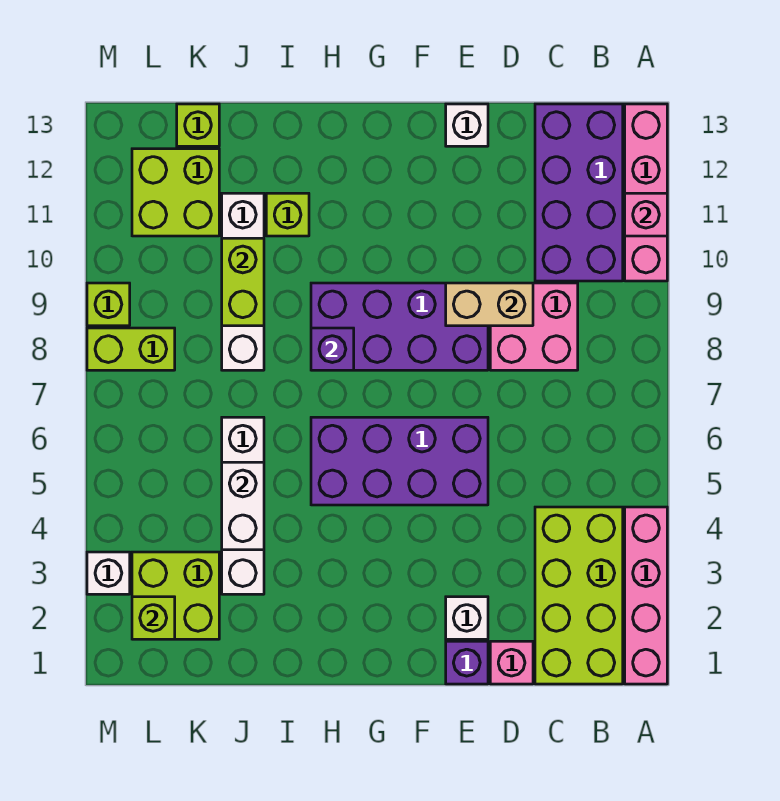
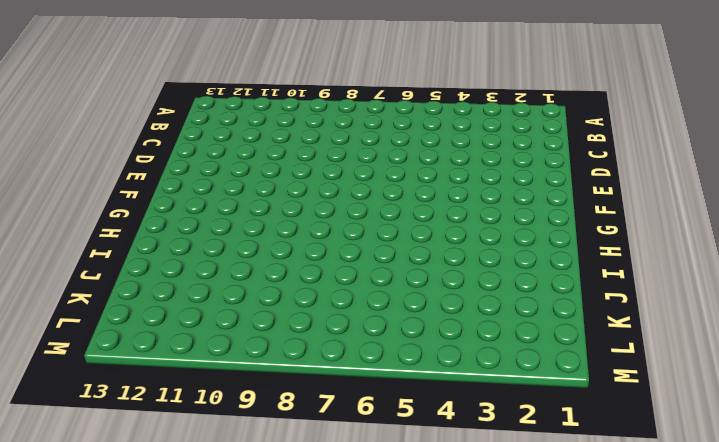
none -> pink 1x4 brick [625,507,667,684]
none -> pink 1x4 brick [625,104,667,281]
none -> lime 2x4 brick [535,507,623,684]

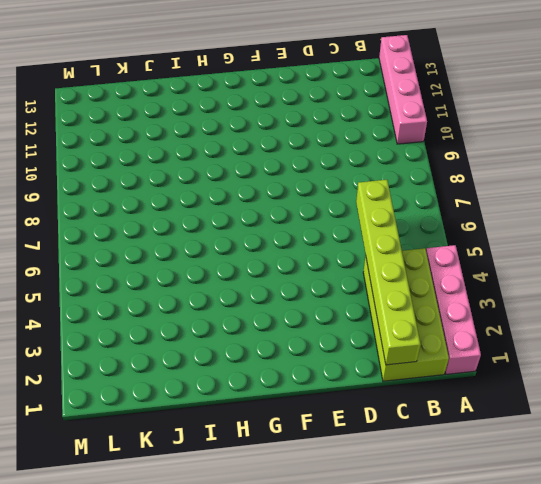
lime 1x6 brick [356,180,420,365] -> none
none -> purple 2x4 brick [535,104,623,281]
none -> pink 2x2 brick [490,283,578,370]
none -> pink 1x1 brick [490,641,533,684]

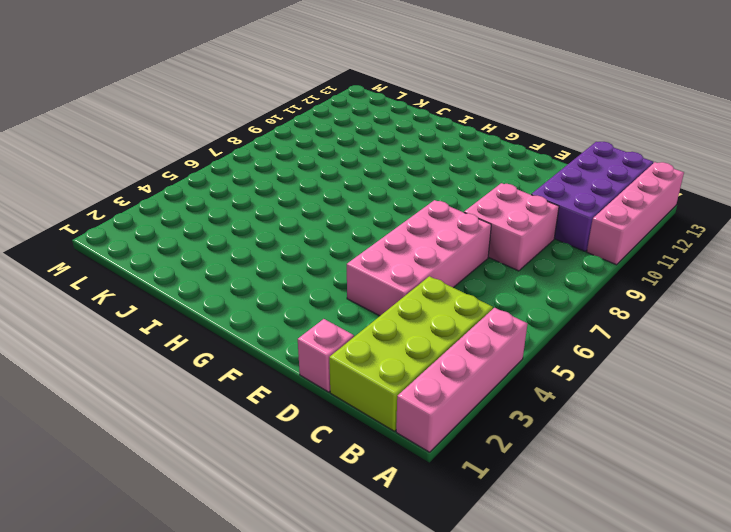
pink 2x4 brick [347,200,491,316] -> purple 2x4 brick [311,417,488,505]
none -> purple 1x1 brick [446,641,488,684]
none -> white 1x1 brick [446,597,488,639]
none -> purple 2x4 brick [311,283,488,370]

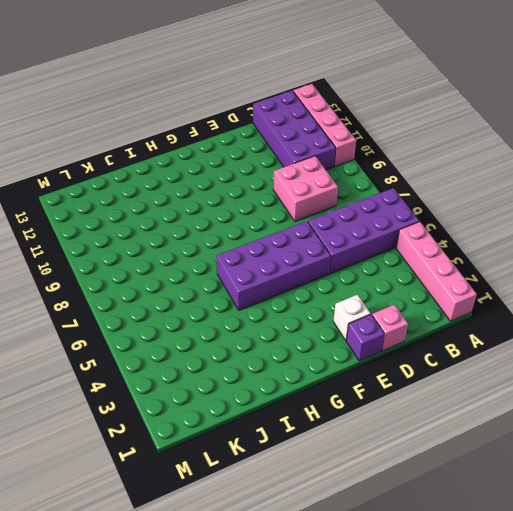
purple 2x4 brick [308,188,419,274] -> purple 2x4 brick moved to [311,283,488,370]
none -> lime 2x4 brick [535,507,623,684]
none -> white 1x1 brick [446,104,488,146]
none -> lime 1x1 brick [266,193,309,236]

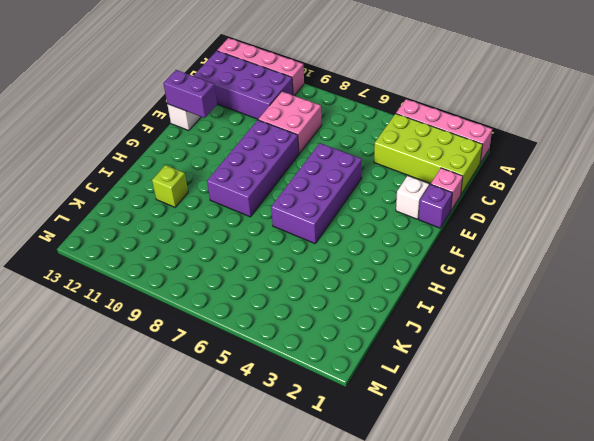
purple 1x2 brick [163,70,217,118] -> none
none -> white 1x4 brick [222,417,264,594]
none -> white 1x4 brick [222,193,264,370]
none -> lime 2x2 brick [132,552,219,639]

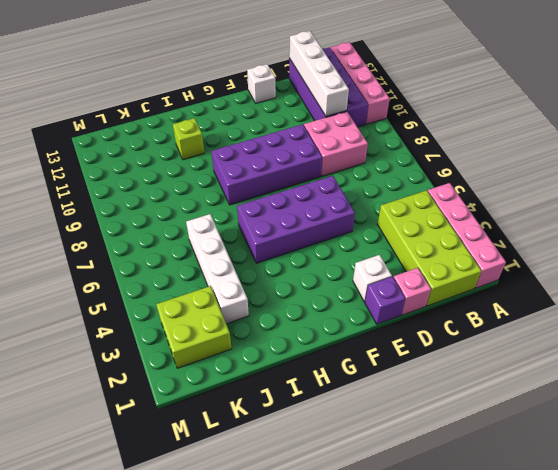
white 1x4 brick [289,31,349,116] -> white 1x4 brick moved to [222,193,264,370]
none -> lime 2x2 brick [132,149,219,236]
none -> lime 1x1 brick [177,104,219,146]
none -> lime 1x2 brick [87,328,175,370]

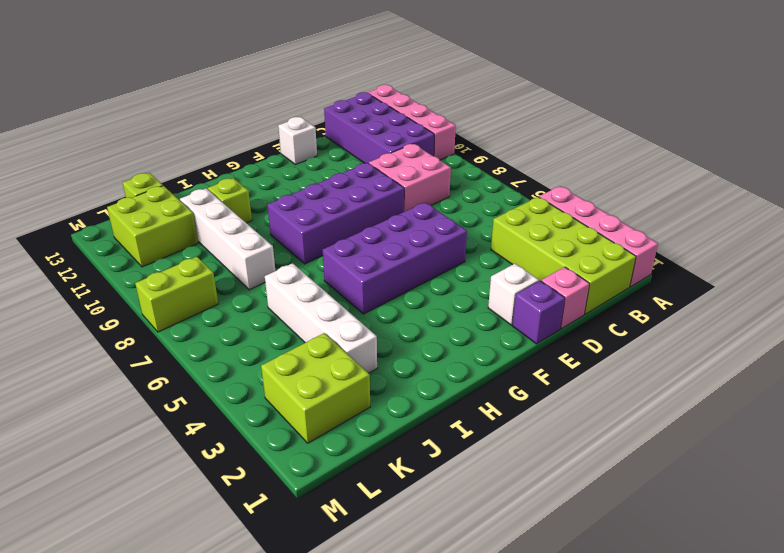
none -> white 1x1 brick [87,552,130,594]
none -> lime 1x1 brick [87,283,130,326]
none -> pink 1x1 brick [625,193,667,236]

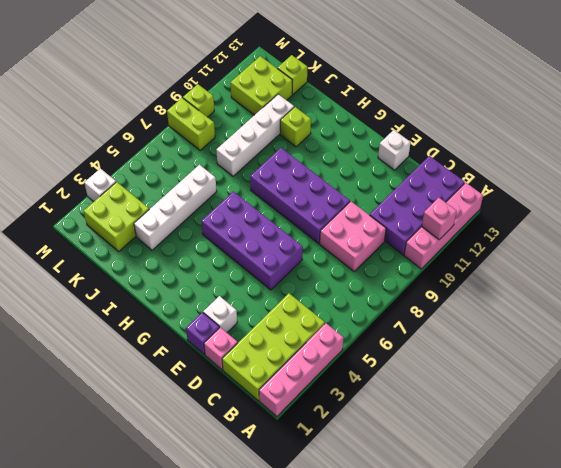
none -> tan 1x2 brick [446,283,533,326]
none -> purple 1x1 brick [311,328,354,370]
none -> white 1x2 brick [222,462,264,550]

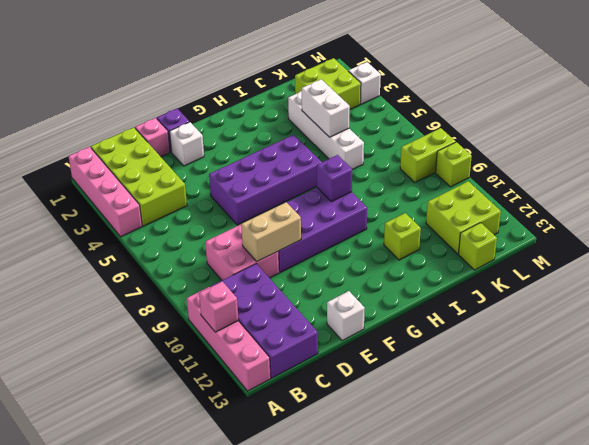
none -> white 1x4 brick [222,193,264,370]
none -> lime 1x2 brick [222,238,264,326]
none -> lime 1x1 brick [132,597,175,639]

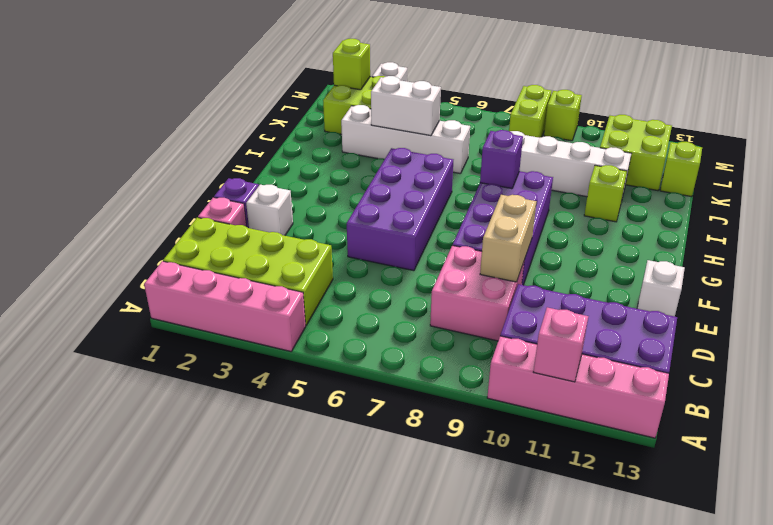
none -> lime 1x2 brick [222,238,264,326]

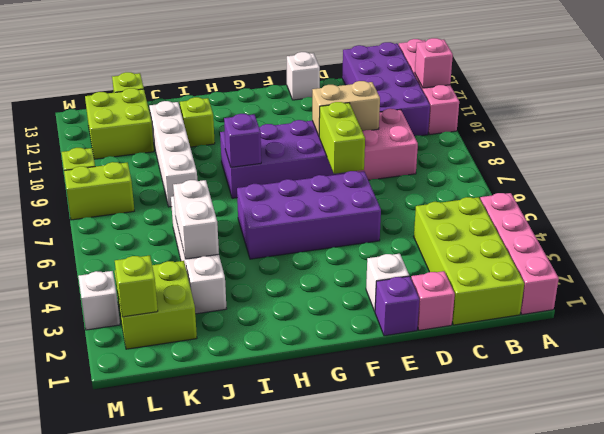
lime 1x2 brick [319,102,365,174] -> lime 1x2 brick moved to [222,238,264,326]

